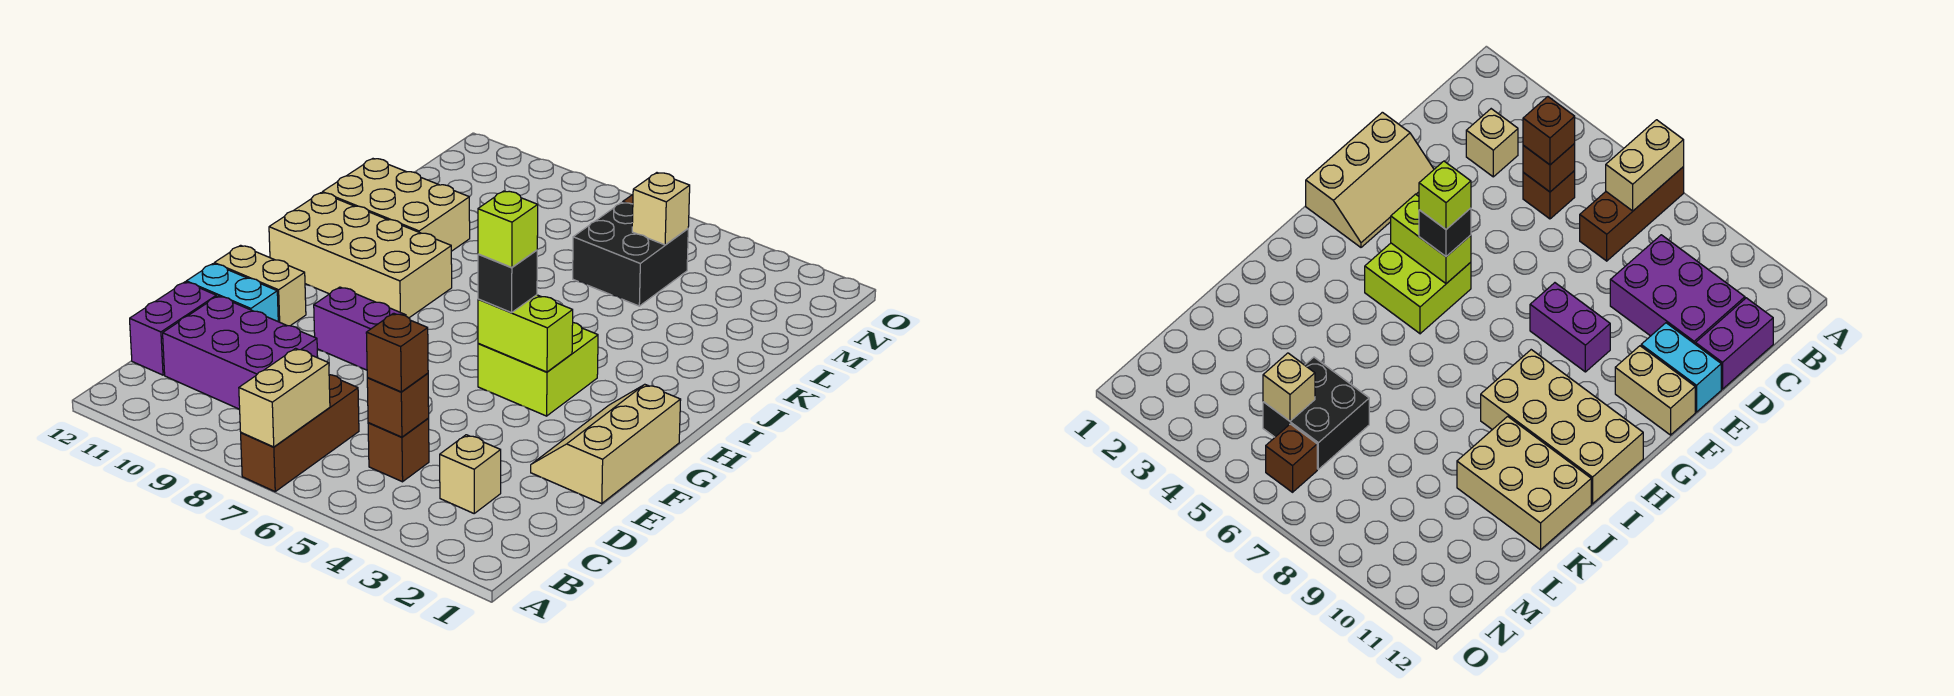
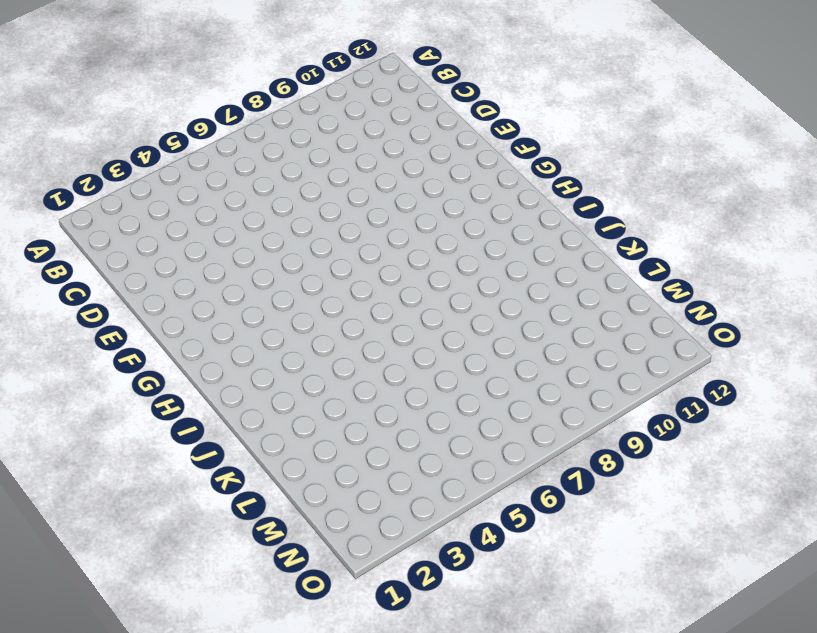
none -> brown 1x3 brick [241,375,359,491]
none -> tan 1x1 brick [440,435,501,513]
none -> brown 1x1 brick [368,419,429,482]

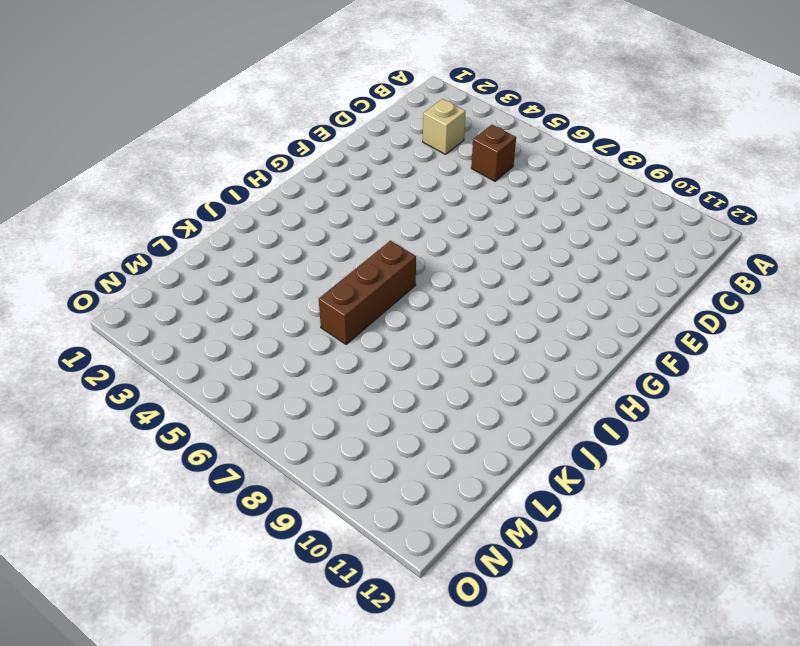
brown 1x3 brick [319,241,416,344] -> brown 1x3 brick moved to [241,375,359,491]
none -> purple 2x3 brick [163,296,318,409]
none -> purple 1x2 brick [130,282,216,375]
none -> tan 2x3 slope [531,384,681,503]

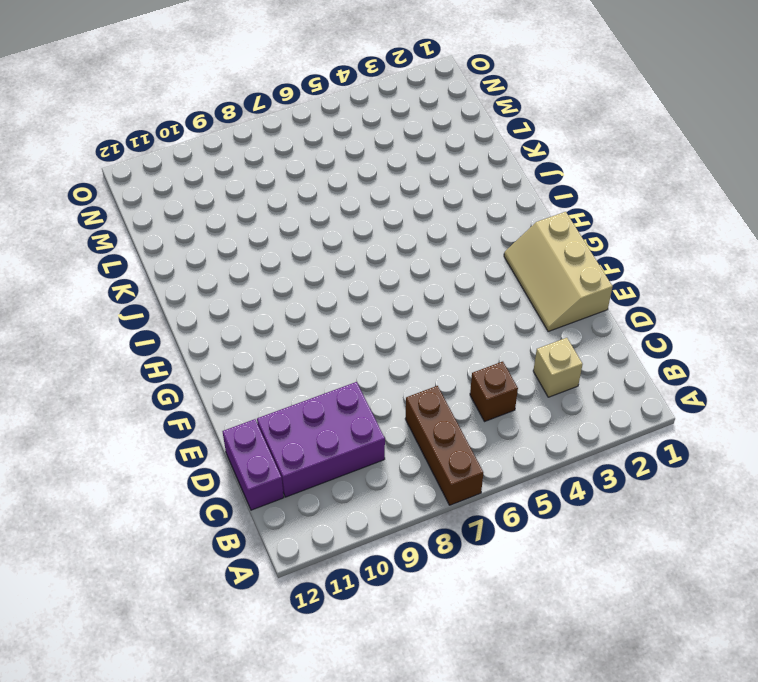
none -> cyan 1x2 brick [186,264,278,321]
none -> purple 1x2 brick [314,287,406,370]
none -> tan 1x2 brick [214,245,306,326]

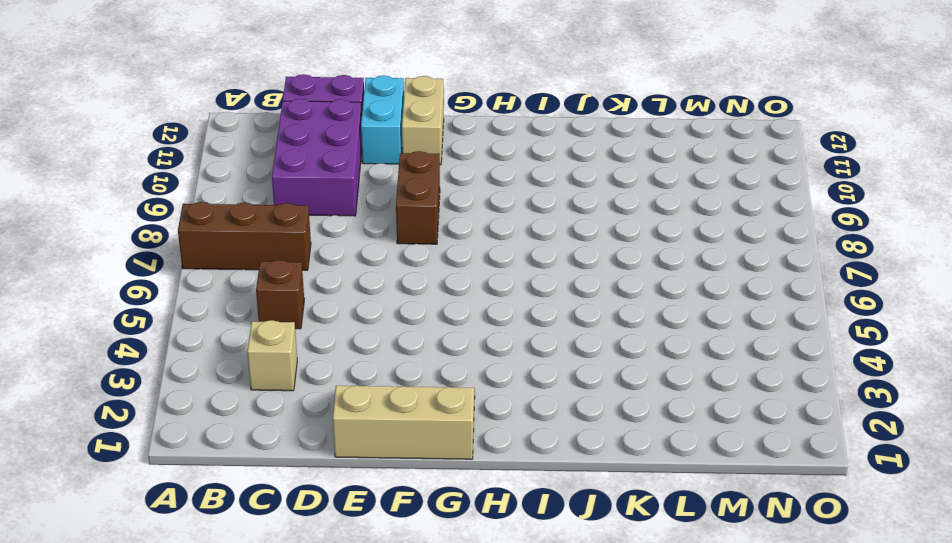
brown 1x2 brick [396,151,440,244] -> purple 1x2 brick [314,287,406,370]
none -> lime 2x2 brick [478,323,598,416]
none -> tan 2x4 brick [269,193,452,318]
none -> tan 2x3 brick [322,159,470,251]

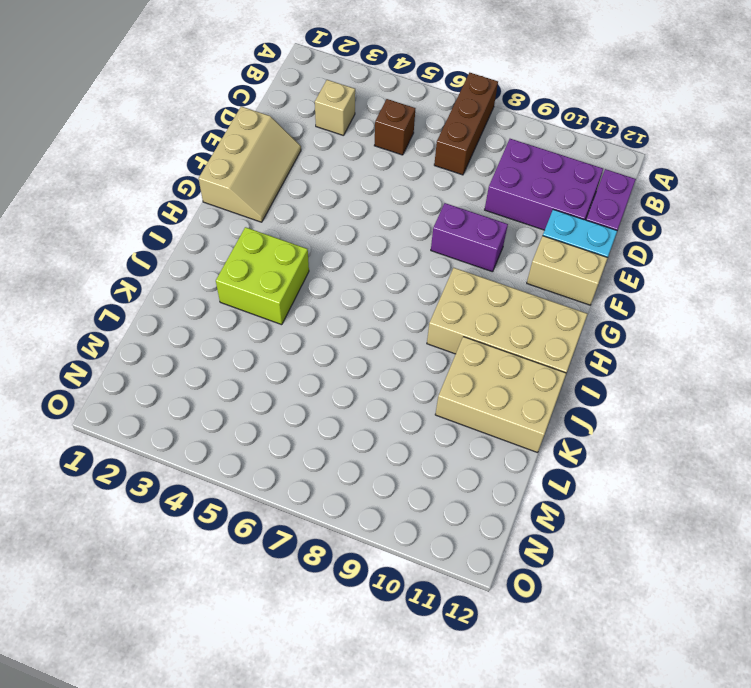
lime 2x2 brick [216,227,309,325] -> lime 2x2 brick moved to [478,323,598,416]
none -> black 2x2 brick [573,202,688,306]
none -> brown 1x1 brick [1266,424,1317,492]
none -> tan 1x2 brick [239,348,330,447]

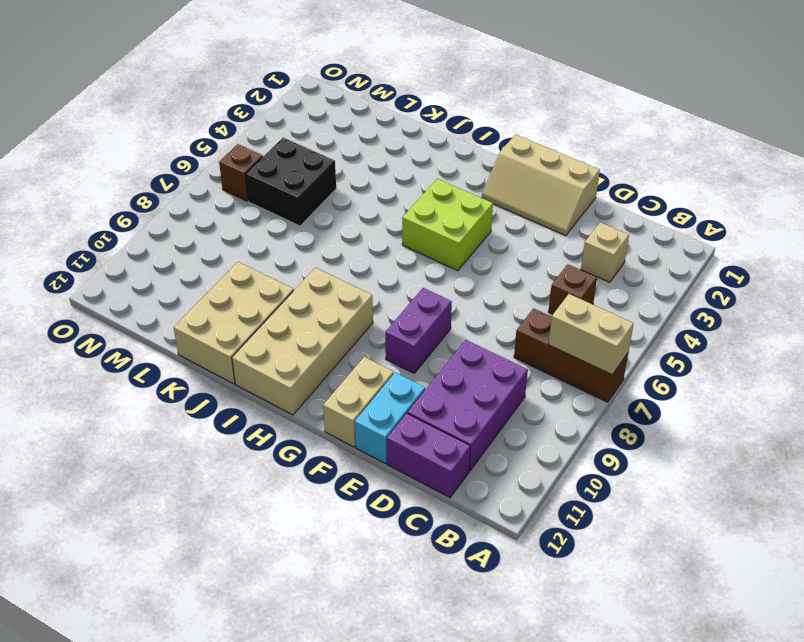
none -> brown 1x1 brick [367,373,429,437]
none -> lime 1x2 brick [478,295,573,372]
none -> tan 1x1 brick [632,173,690,245]

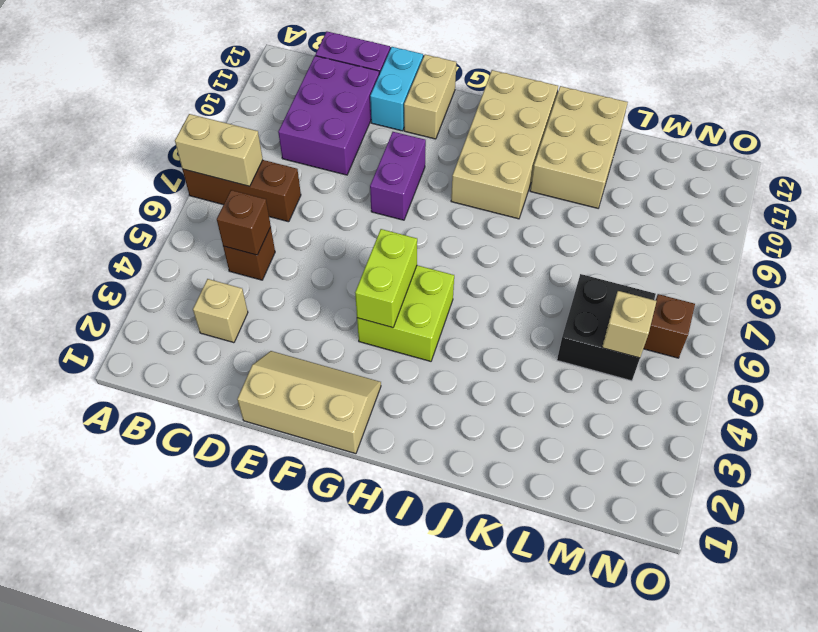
none -> brown 1x1 brick [366,313,428,392]
none -> black 1x1 brick [478,250,537,313]
none -> lime 1x1 brick [478,191,538,267]

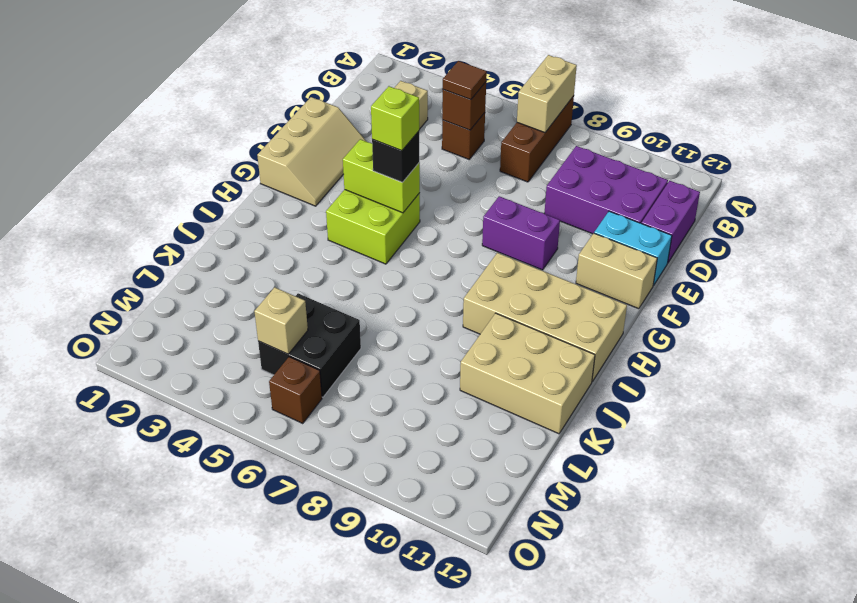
brown 1x1 tile [443,61,487,100] -> brown 1x1 brick [366,313,428,392]

